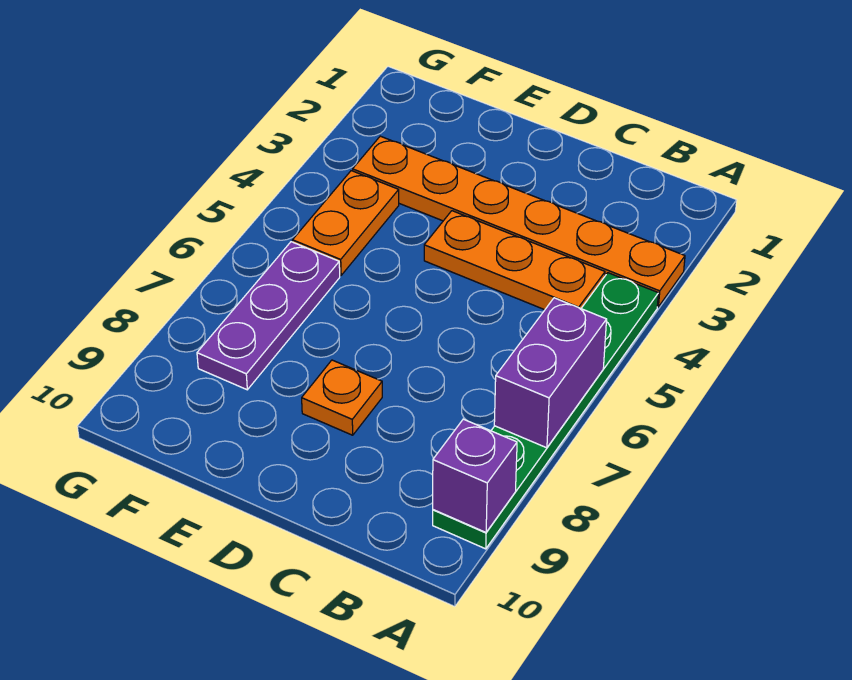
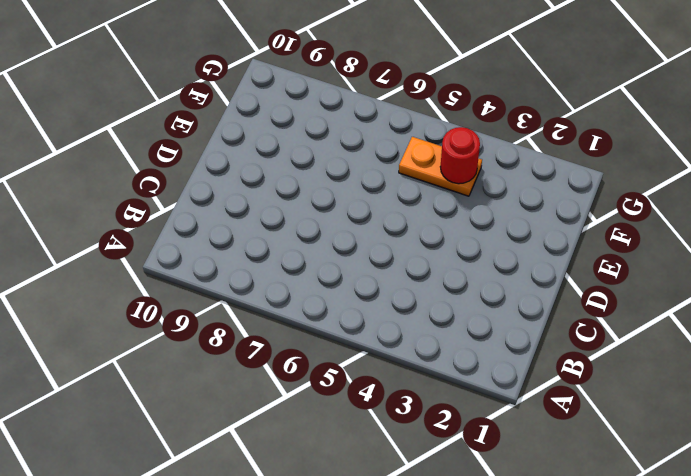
red 1x1 round brick [440,127,480,184] -> none
none -> orange 1x6 plate [353,136,685,307]
none -> green 1x6 plate [433,273,658,549]

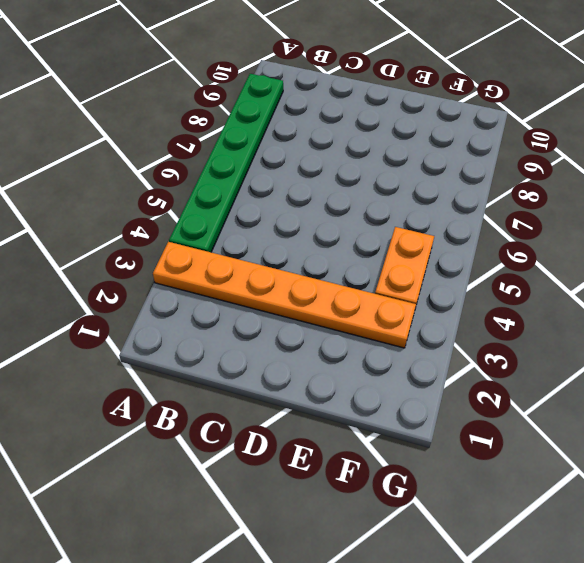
none -> orange 1x3 plate [424,211,605,310]
none -> orange 1x1 plate [302,360,382,435]

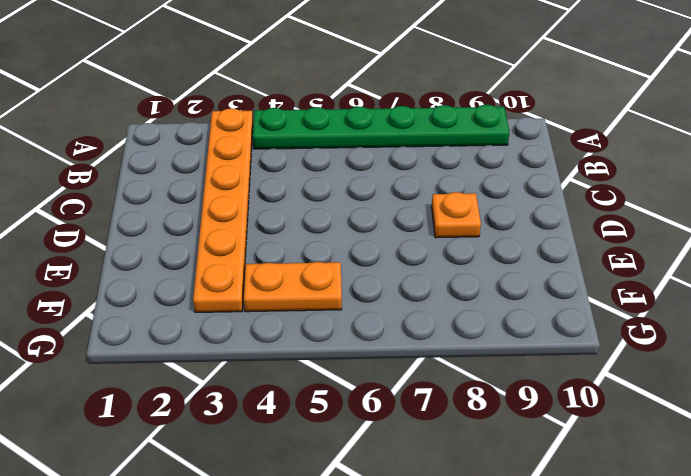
none -> orange 1x3 plate [424,211,605,310]
none -> purple 1x3 plate [197,242,340,390]

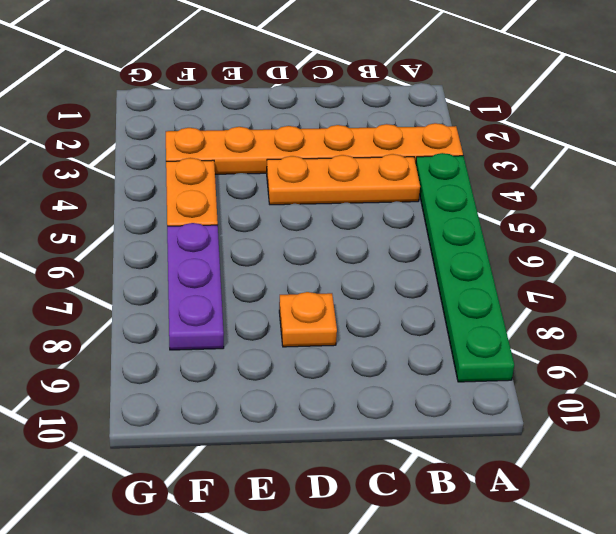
none -> purple 1x2 brick [494,298,607,448]
none -> purple 1x1 brick [433,419,517,532]

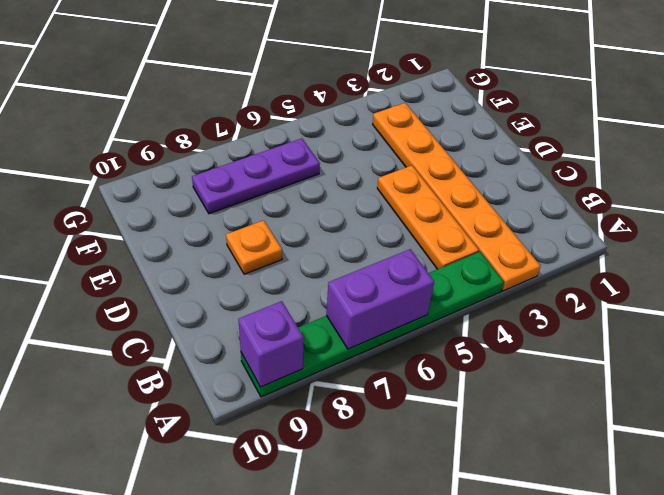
none -> orange 1x2 plate [293,171,399,275]

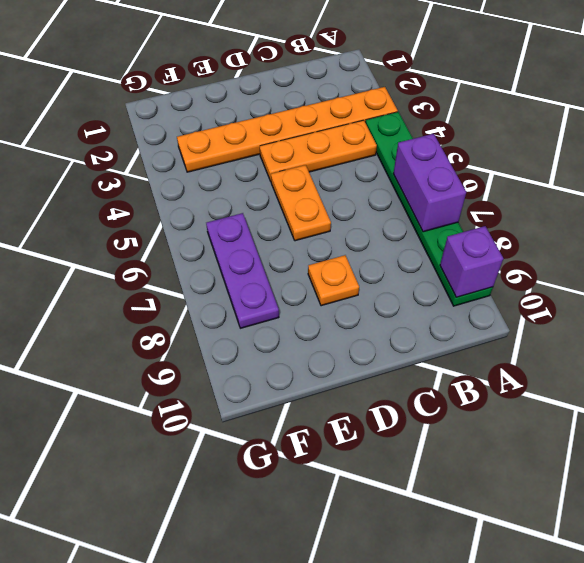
orange 1x2 plate [271,165,331,241] -> orange 1x2 plate moved to [293,171,399,275]

